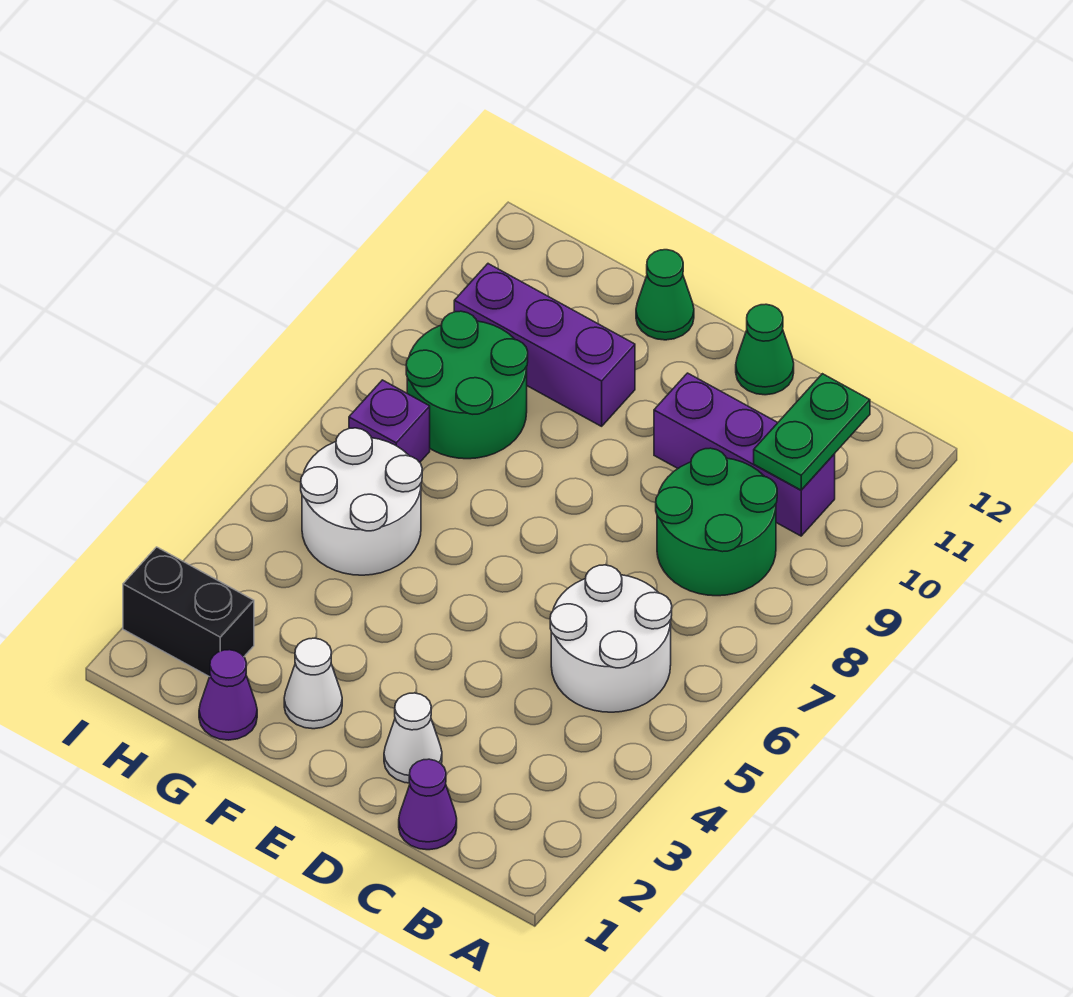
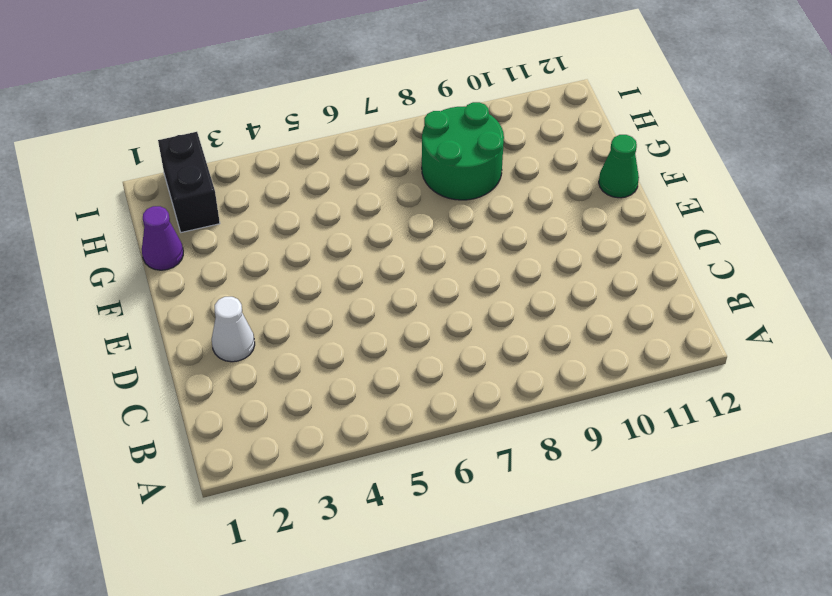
none -> white 2x2 round brick [550,565,672,712]
none -> green 2x2 round brick [656,448,777,596]
none -> purple 1x3 brick [654,373,835,536]

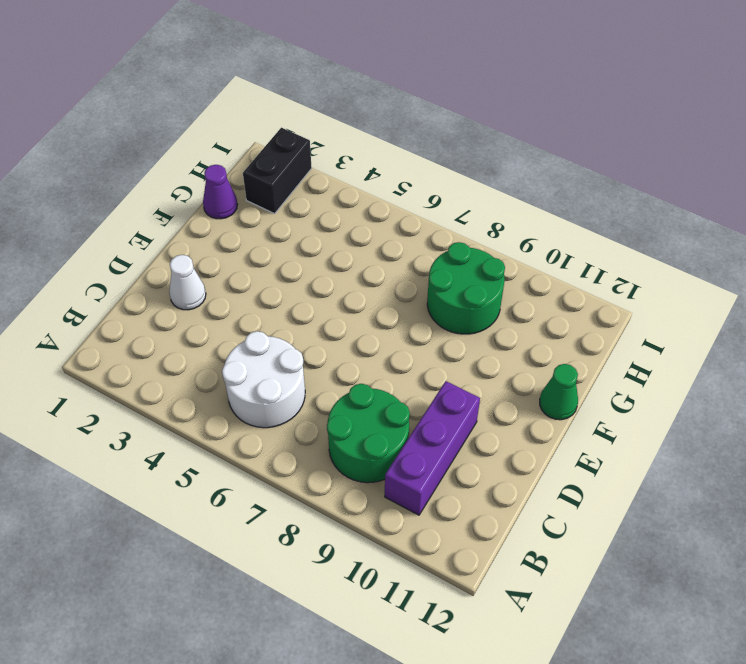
none -> purple 1x1 cone [399,759,457,850]
none -> green 1x1 cone [736,304,794,395]
none -> white 1x1 cone [284,638,342,729]

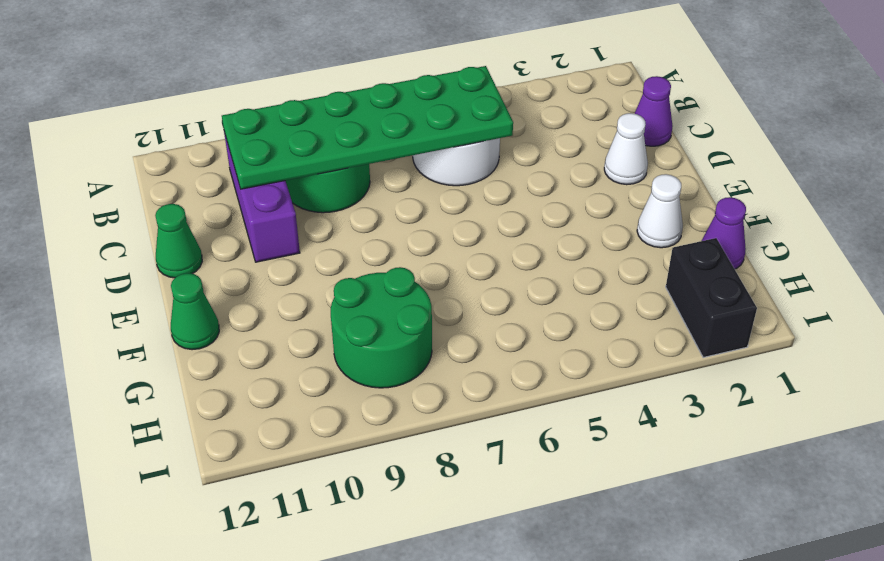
green 2x6 plate [222,66,513,189] -> green 1x2 plate [754,374,870,490]
none -> purple 1x3 brick [454,264,635,426]
none -> white 2x2 round brick [301,428,422,575]
none -> purple 1x1 brick [349,380,430,462]

